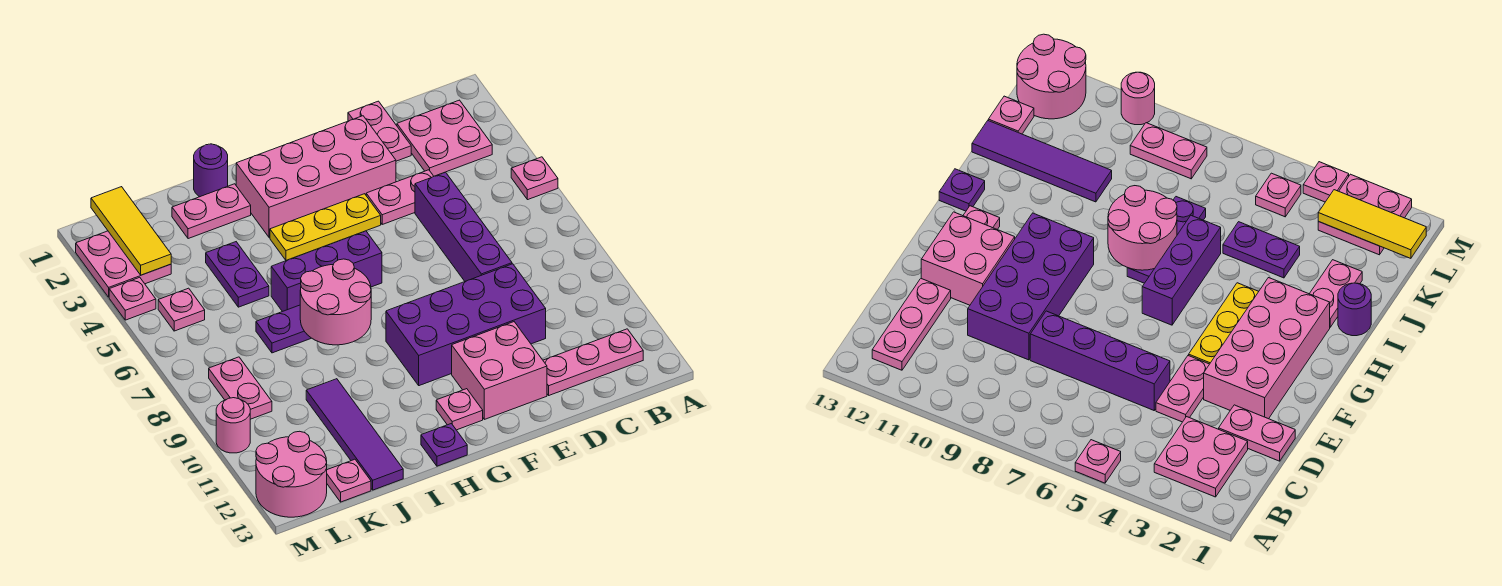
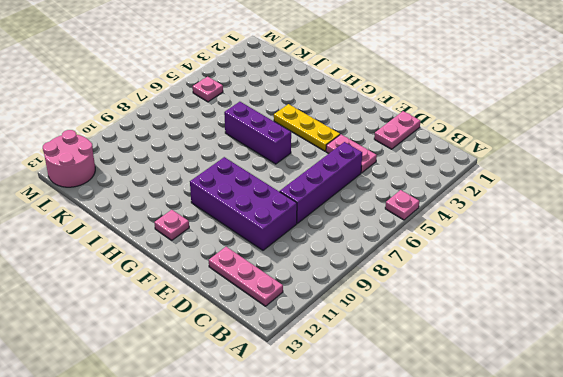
none -> pink 2x2 plate [397,100,492,176]
none -> pink 2x4 brick [236,116,396,238]
none -> pink 2x2 brick [452,322,547,419]

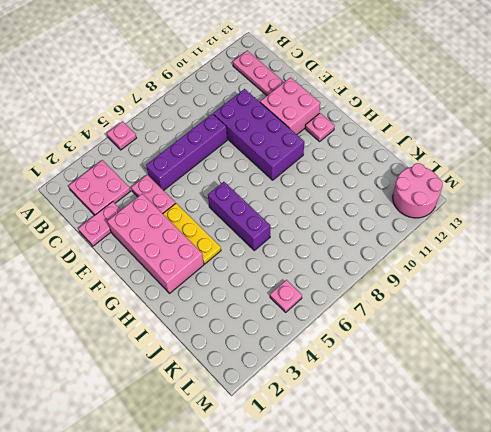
none -> purple 1x3 plate [256,305,311,353]
none -> purple 1x1 plate [421,424,467,466]
none -> purple 1x1 round brick [194,144,228,197]

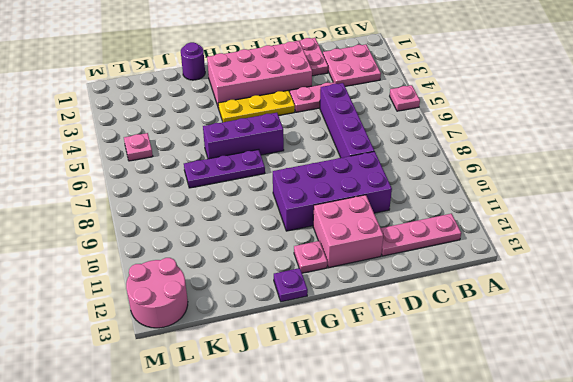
none -> pink 1x2 plate [172,184,251,239]
none -> purple 1x2 plate [206,242,269,307]
none -> purple 1x4 tile [306,379,403,490]

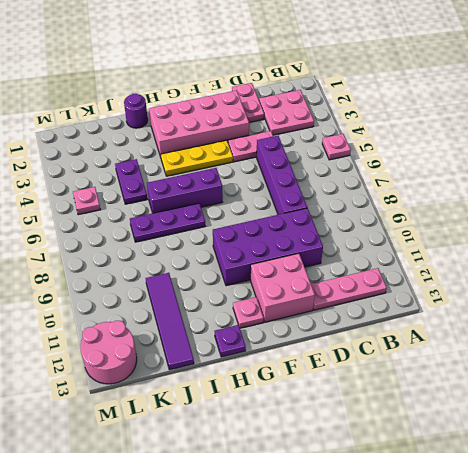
none -> pink 1x2 plate [172,184,251,239]
none -> pink 1x1 plate [327,459,371,502]
none -> pink 2x2 plate [76,231,171,297]

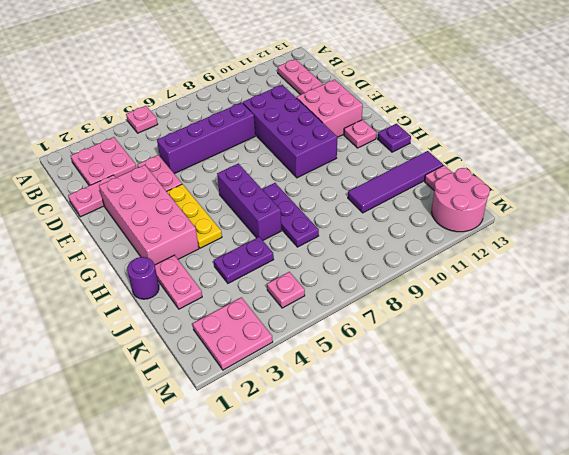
none -> pink 1x2 plate [209,357,272,419]
none -> pink 1x1 plate [109,277,156,320]
none -> pink 1x1 round brick [216,398,250,453]

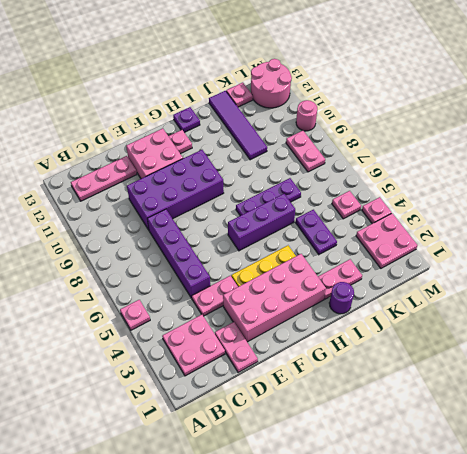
none -> pink 2x2 round brick [300,259,371,345]
none -> yellow 1x3 tile [91,187,171,275]

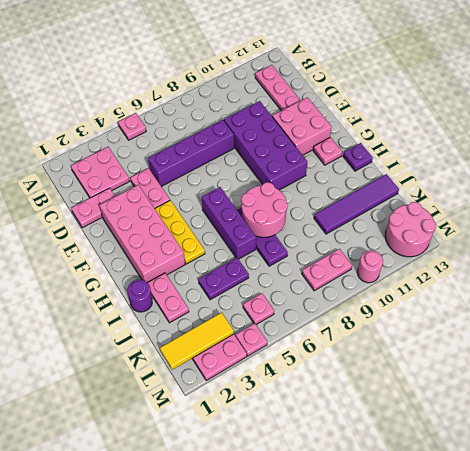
none -> pink 1x1 plate [327,459,371,502]

